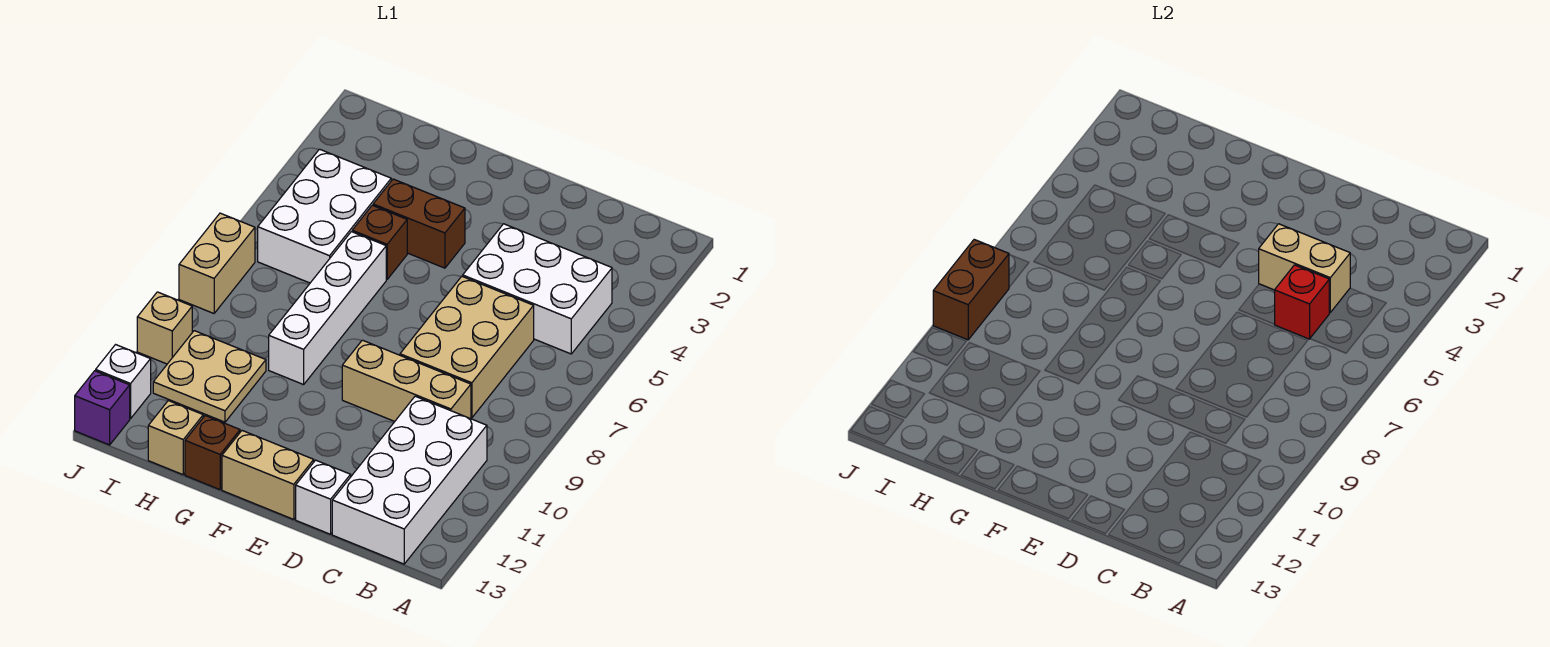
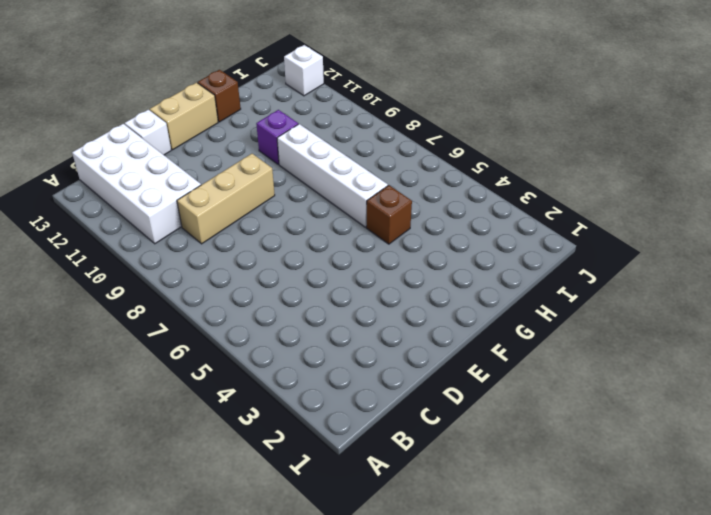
purple 1x1 brick [256,110,298,164] -> purple 1x1 brick moved to [75,371,130,445]
none -> white 2x3 brick [463,224,612,354]
none -> tan 2x3 brick [400,276,534,418]
none -> brown 1x2 brick [373,179,465,268]

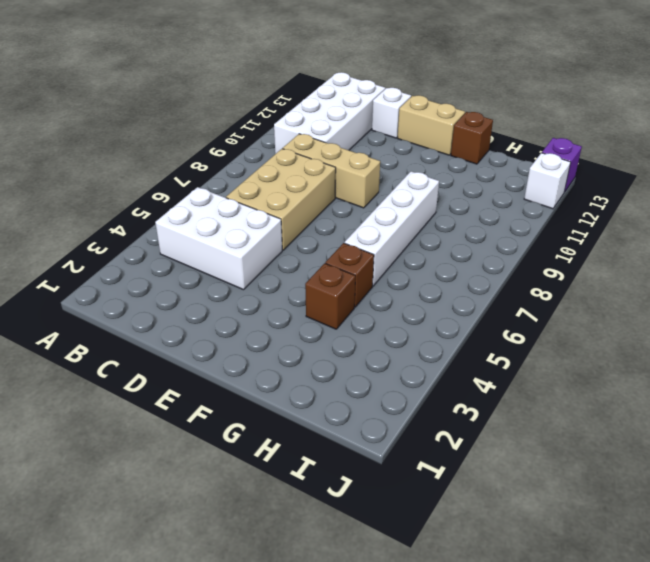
brown 1x1 brick [305,263,355,329] -> brown 1x2 brick [373,179,465,268]
none -> white 2x3 brick [258,149,391,283]
none -> tan 2x2 plate [153,331,266,422]
none -> tan 1x1 brick [148,401,203,475]

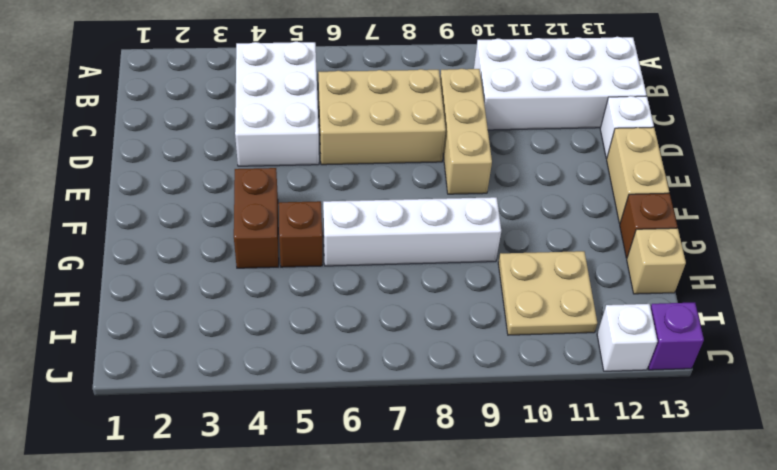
none -> white 2x3 brick [258,149,391,283]
none -> tan 1x2 brick [179,213,255,313]
none -> tan 1x1 brick [137,292,192,364]

